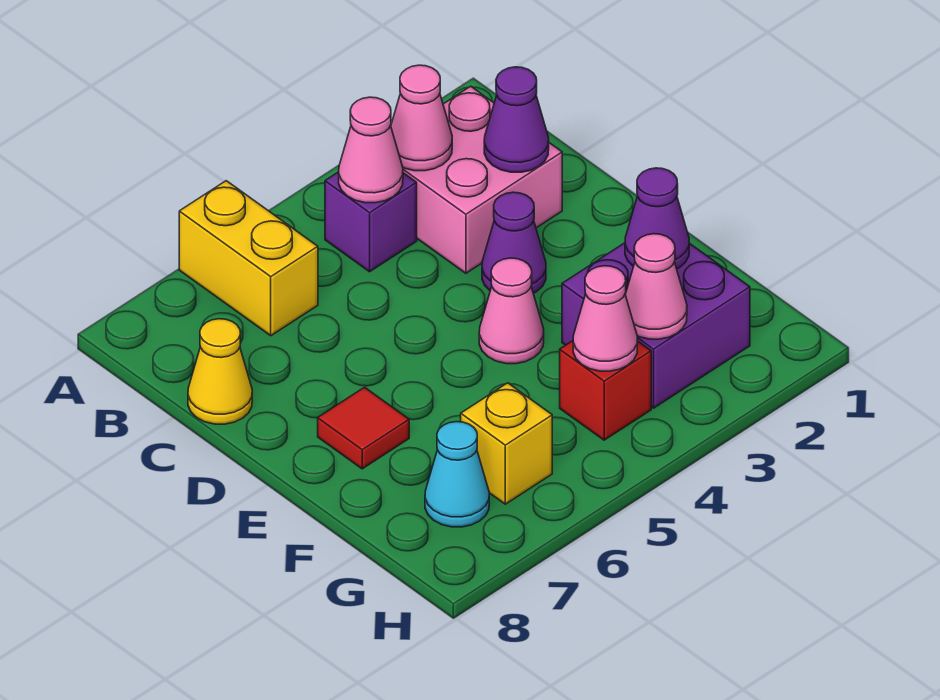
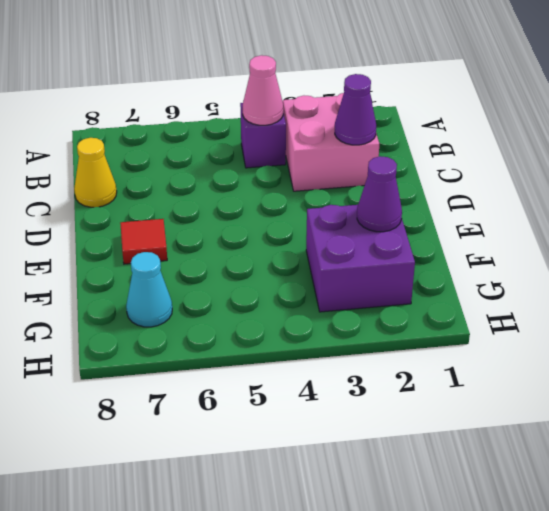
none -> yellow 1x2 brick [179,181,318,336]
none -> purple 1x1 cone [482,192,546,293]
none -> pink 1x1 cone [479,258,544,364]

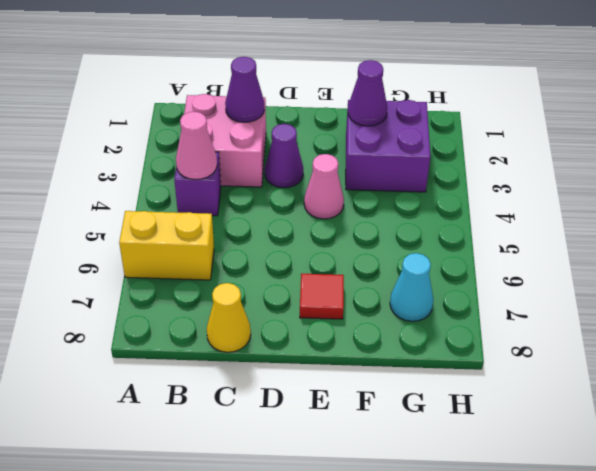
none -> red 1x1 brick [560,341,651,440]
none -> yellow 1x1 brick [461,383,552,504]
none -> pink 1x1 cone [391,65,452,171]

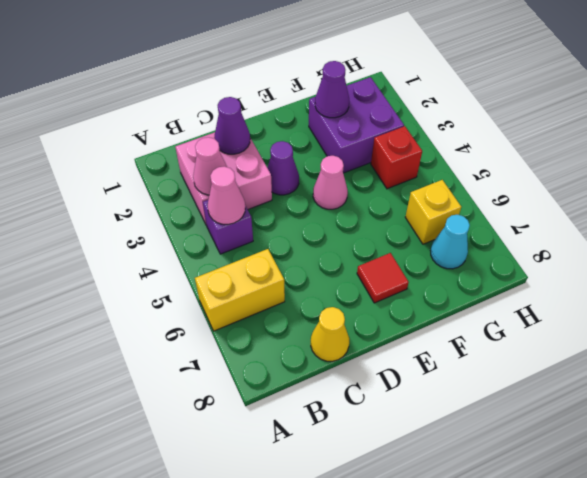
none -> pink 1x1 cone [625,234,687,339]
none -> pink 1x1 cone [573,266,637,371]

